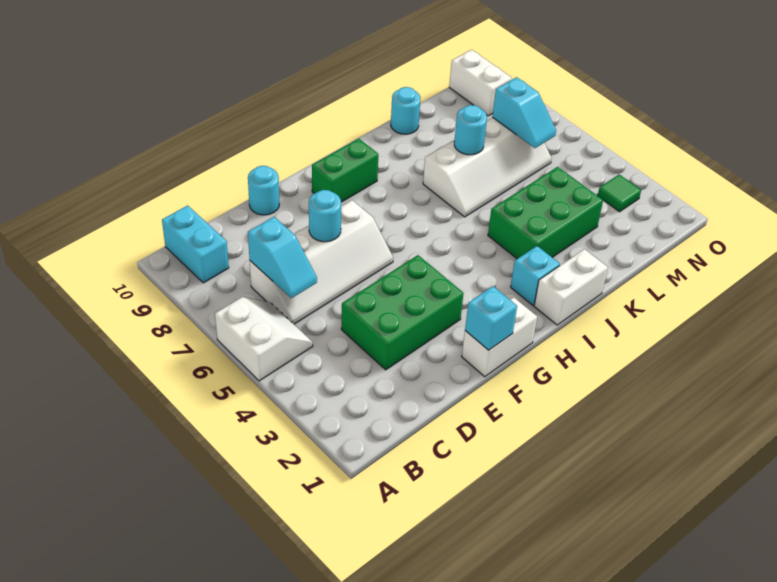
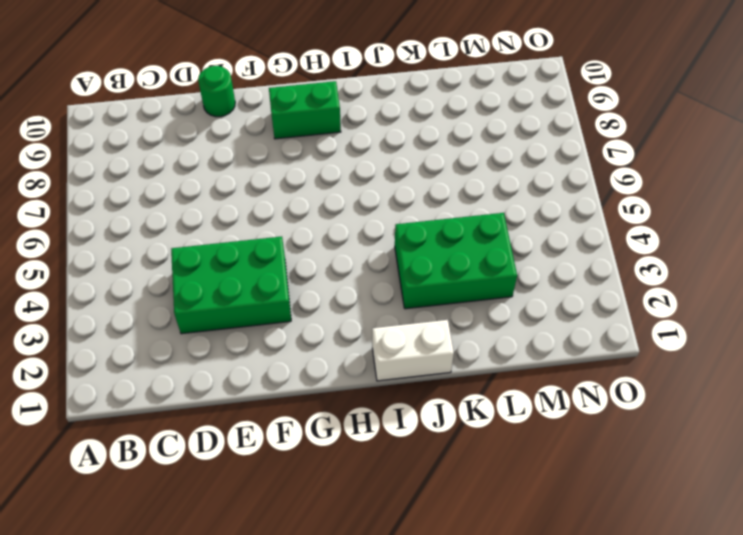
green 1x1 round brick [198,66,235,117] -> cyan 1x1 round brick [248,166,279,215]
none -> white 2x2 slope [215,297,313,381]
none -> cyan 1x2 brick [162,205,229,283]
none -> white 2x4 slope [250,200,393,324]

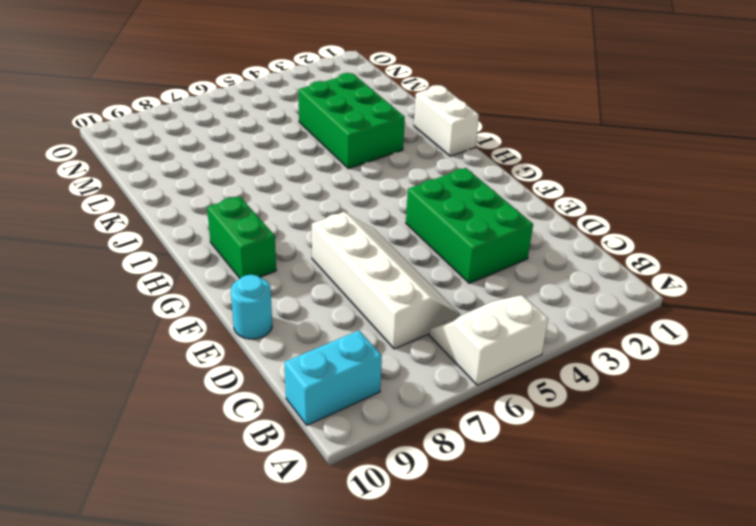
none -> white 1x2 brick [462,297,537,377]
none -> cyan 1x1 brick [511,246,560,305]
none -> white 2x4 slope [423,117,552,217]

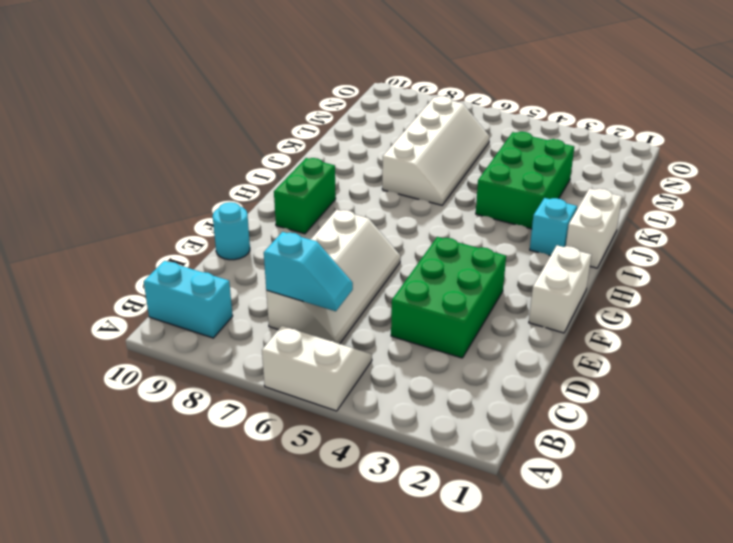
none -> cyan 1x1 round brick [391,87,420,134]
none -> green 1x1 tile [598,174,641,212]
none -> white 1x2 brick [449,50,512,116]

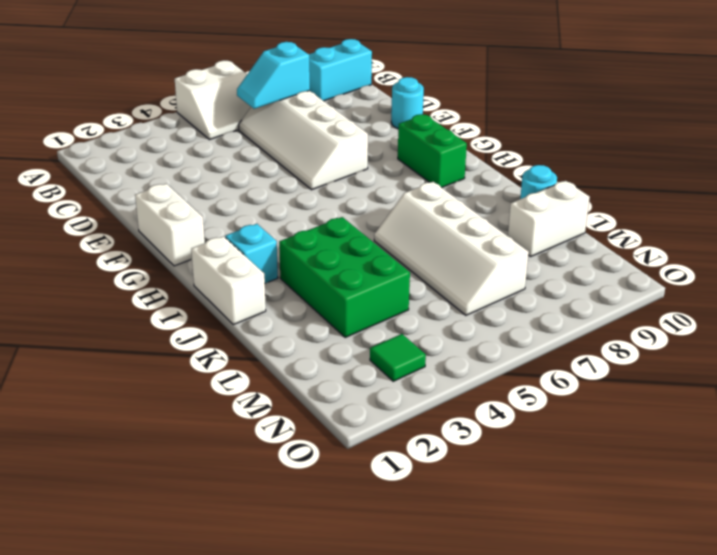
white 1x2 brick [508,181,590,257] -> white 1x2 brick moved to [449,50,512,116]
none -> green 2x3 brick [341,255,464,370]
none -> cyan 1x1 round brick [309,190,341,242]
none -> cyan 1x1 brick [465,286,517,350]

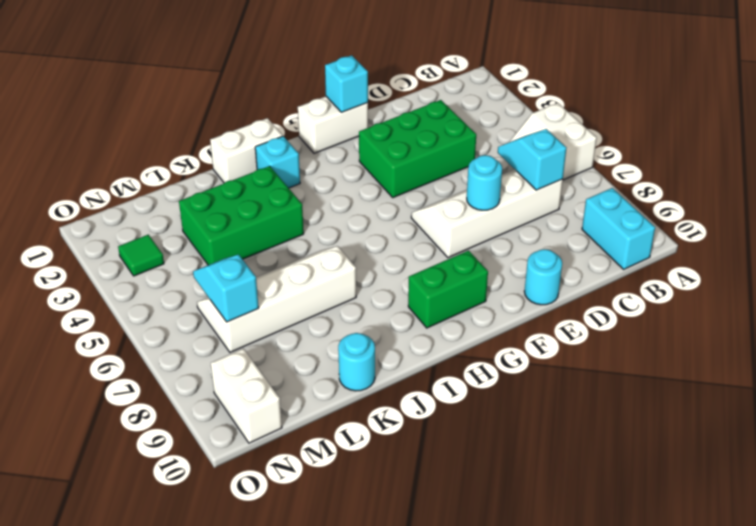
none -> cyan 1x1 round brick [454,105,487,155]

